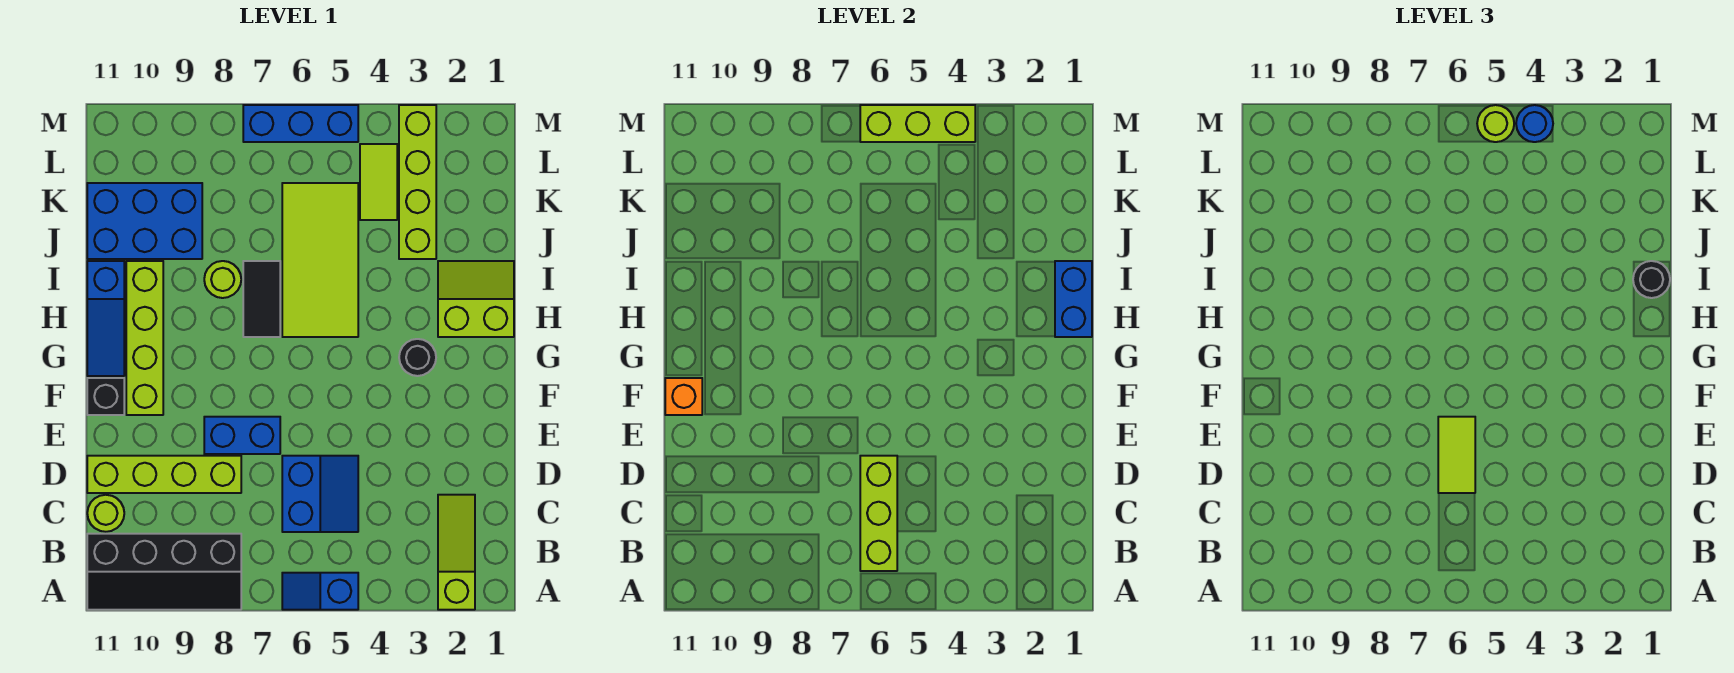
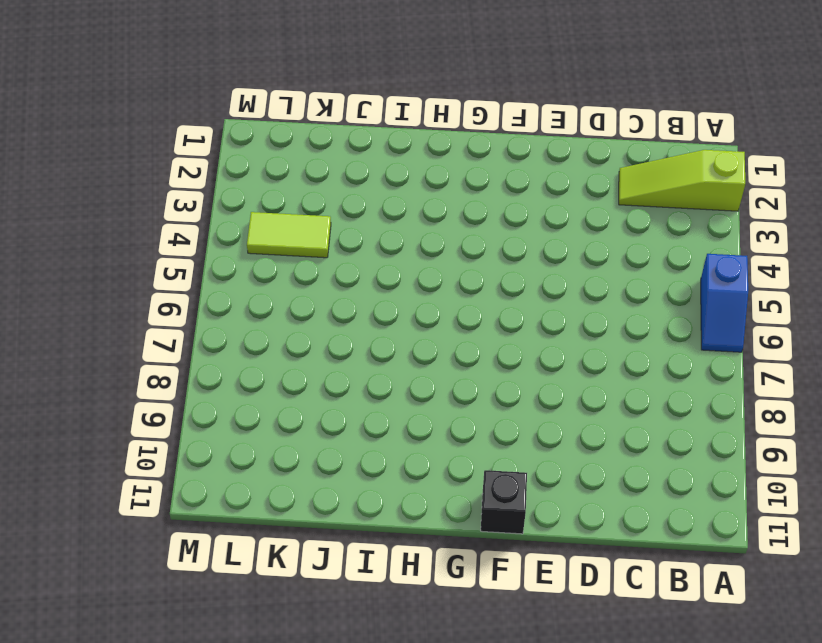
none -> black 2x4 slope [87,534,241,610]
none -> blue 2x2 slope [282,456,358,532]
none -> lime 1x1 round brick [87,495,124,532]

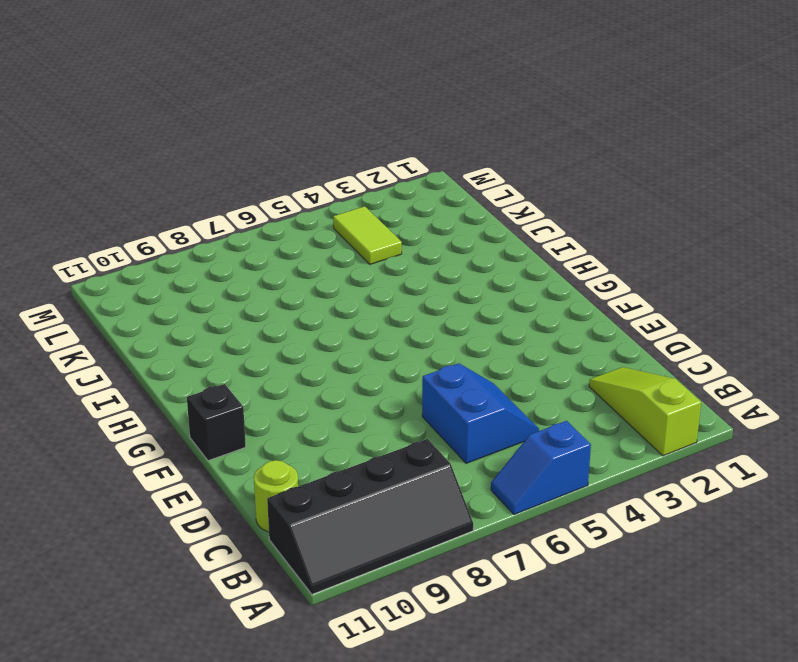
none -> lime 1x4 brick [87,456,241,493]
none -> blue 1x2 brick [204,417,280,454]
none -> lime 1x4 brick [126,261,163,415]

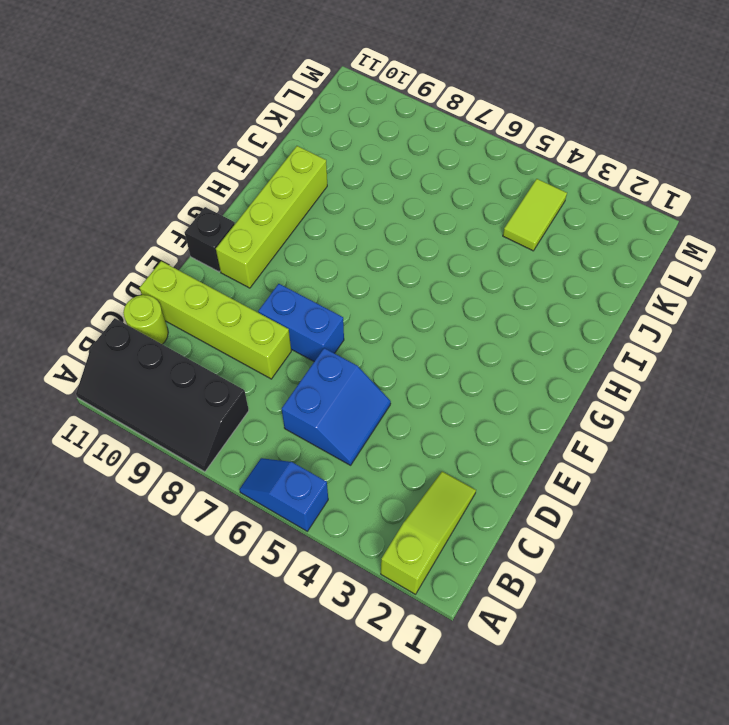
none -> black 1x1 round brick [399,339,436,376]
none -> blue 1x3 slope [87,261,124,376]
none -> lime 2x2 slope [438,261,514,337]

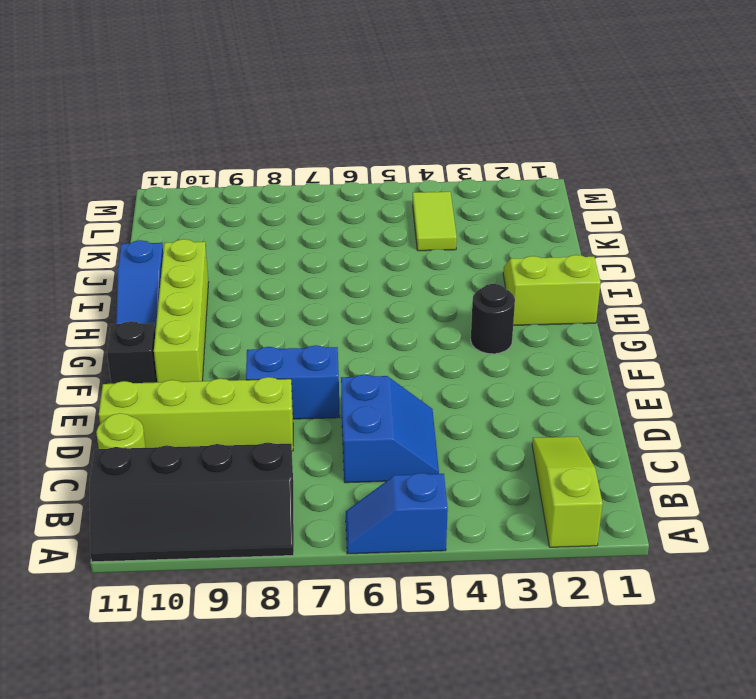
none -> lime 2x4 tile [282,183,358,337]
none -> black 1x2 tile [243,261,280,337]
none -> lime 1x1 round brick [204,261,241,298]

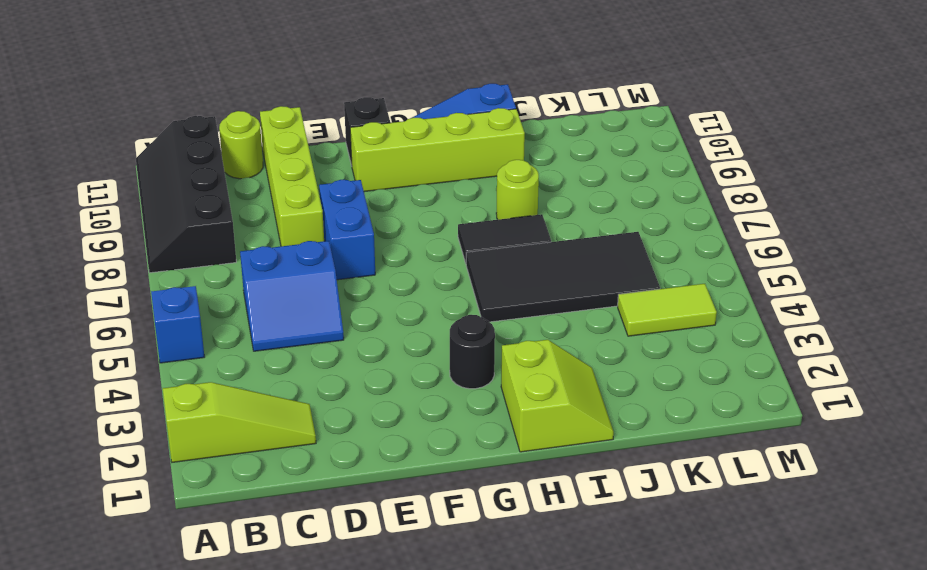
black 2x4 tile [466,232,660,322] -> lime 2x4 tile [282,183,358,337]
none -> lime 1x4 brick [399,105,436,259]
none -> blue 2x3 brick [87,183,202,259]
none -> blue 1x3 brick [243,105,358,142]

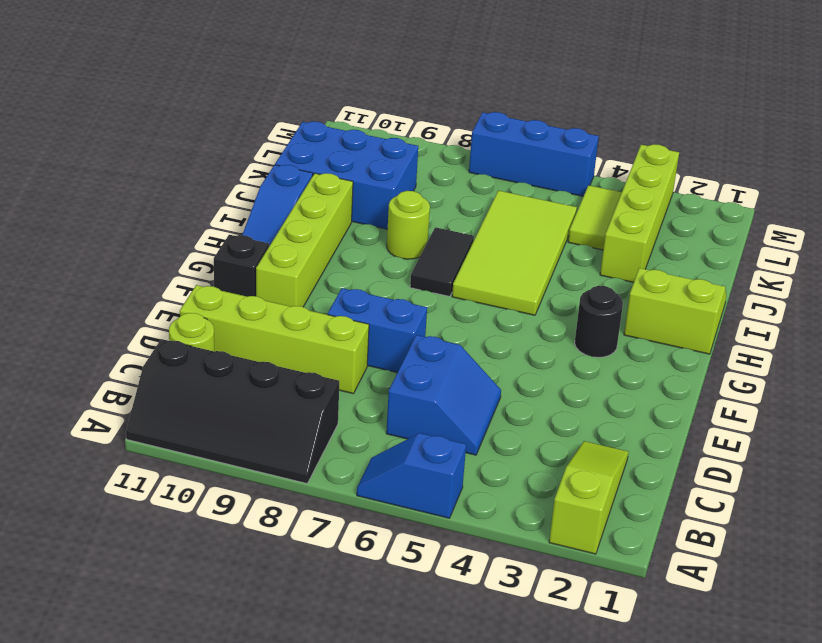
none -> lime 1x3 brick [860,456,897,571]
none -> orange 1x1 brick [665,378,702,415]
none -> blue 1x2 brick [1055,261,1092,337]

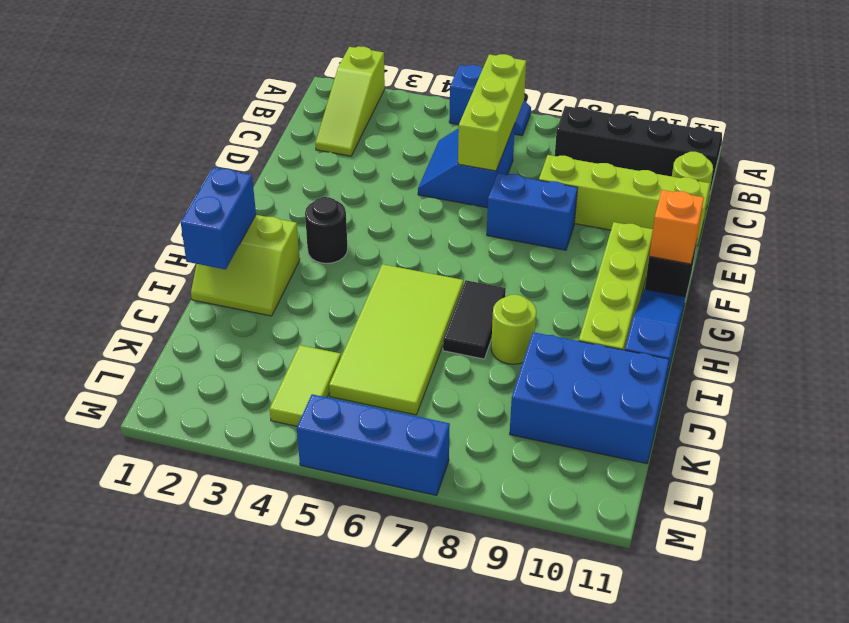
none -> lime 1x4 brick [399,105,436,259]
none -> lime 1x3 brick [860,105,975,142]
none -> lime 1x2 tile [1438,417,1475,493]

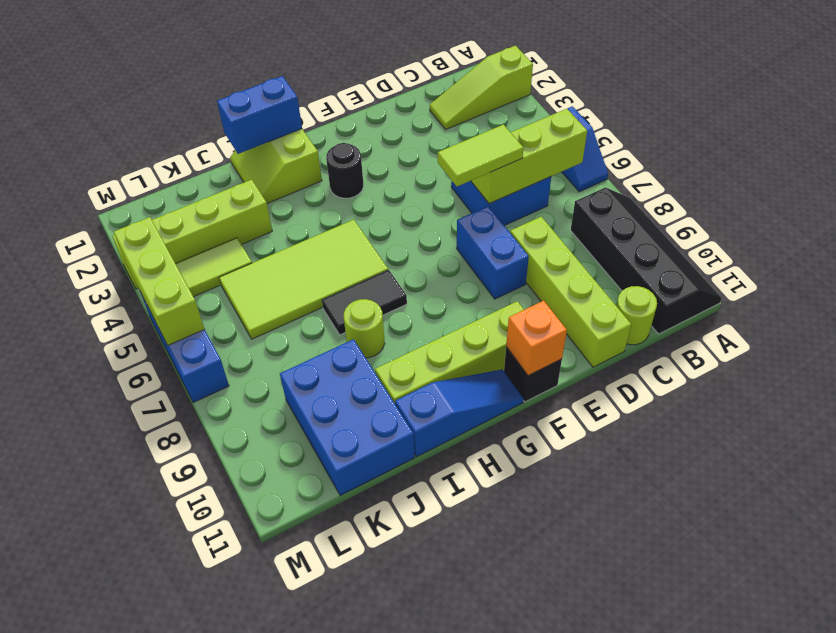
none -> black 1x1 round brick [1633,261,1670,298]
none -> blue 1x1 round brick [1516,105,1553,142]
none -> lime 1x1 round brick [1477,105,1514,142]

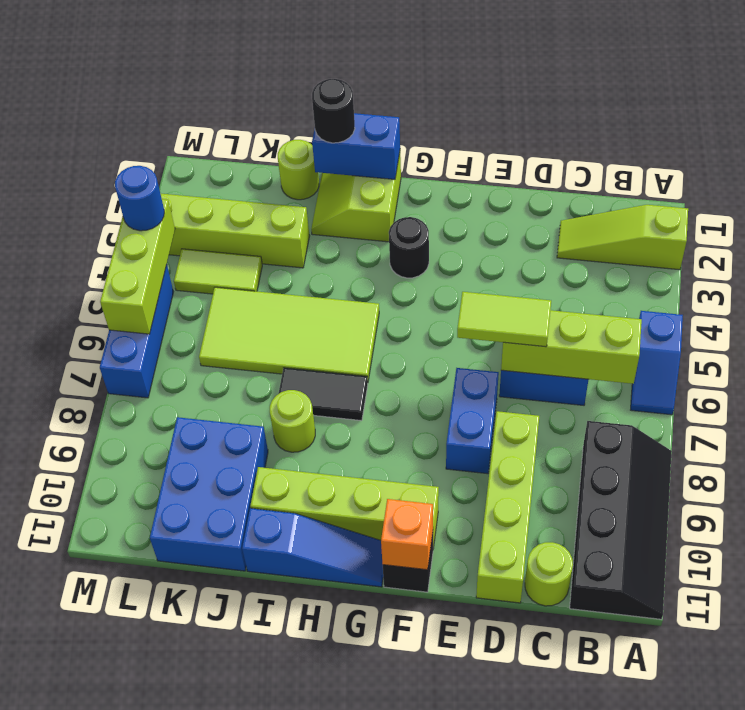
lime 1x1 round brick [278,140,319,200] -> lime 1x1 round brick moved to [1477,105,1514,142]

